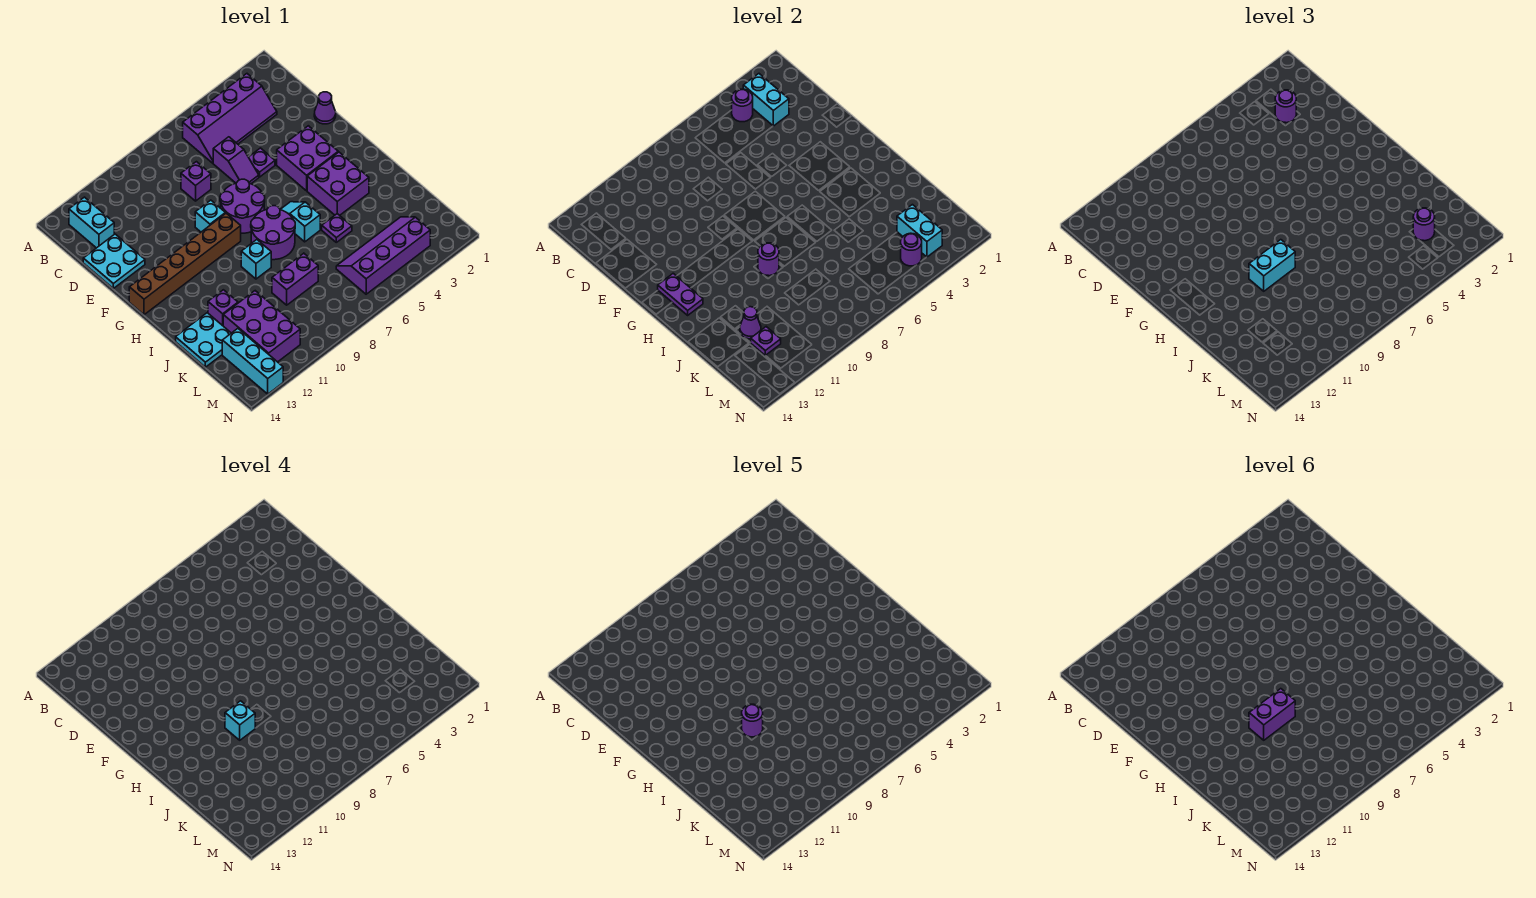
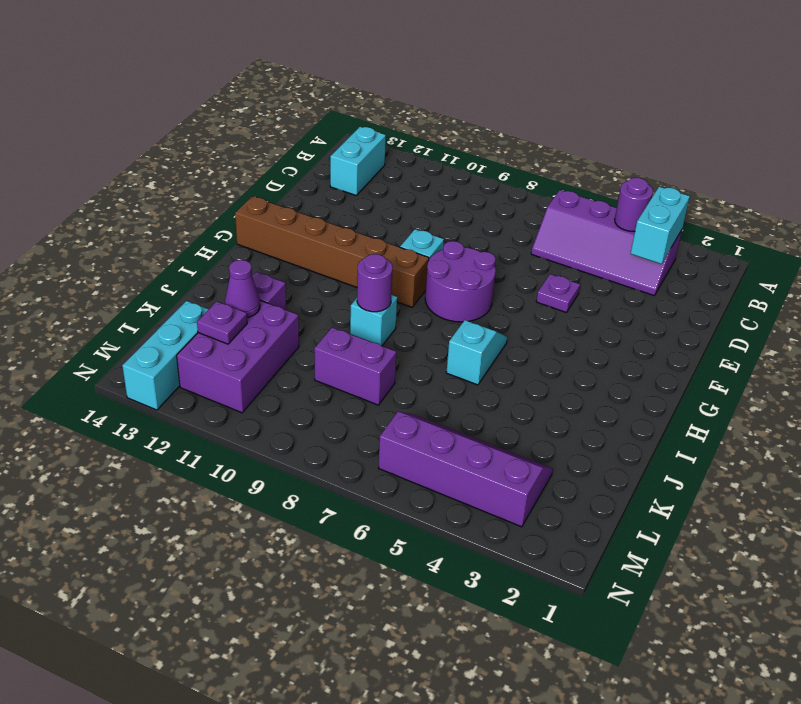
none -> purple 1x2 slope [213,137,259,184]
none -> purple 1x1 brick [181,162,211,201]
none -> cyan 2x2 plate [83,234,145,288]
none -> purple 1x1 cone [314,92,336,124]

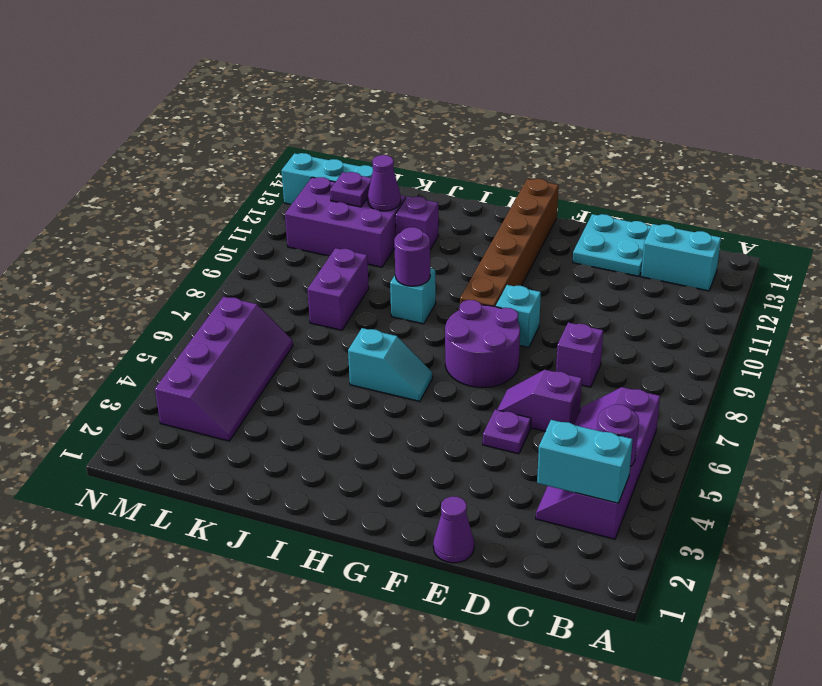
none -> purple 2x2 brick [277,126,338,191]
none -> purple 2x2 brick [307,152,369,215]
none -> purple 2x2 round brick [251,206,295,260]
none -> purple 1x1 plate [322,214,352,242]

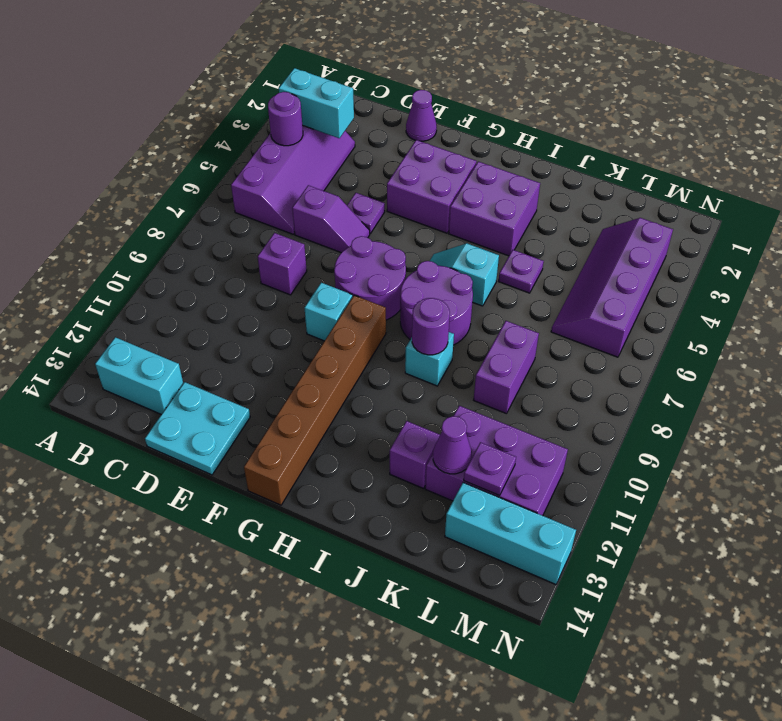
none -> cyan 2x2 plate [176,313,231,367]
none -> purple 1x2 plate [658,273,703,315]
none -> cyan 1x2 brick [897,205,942,257]
none -> purple 1x1 round brick [901,233,922,266]

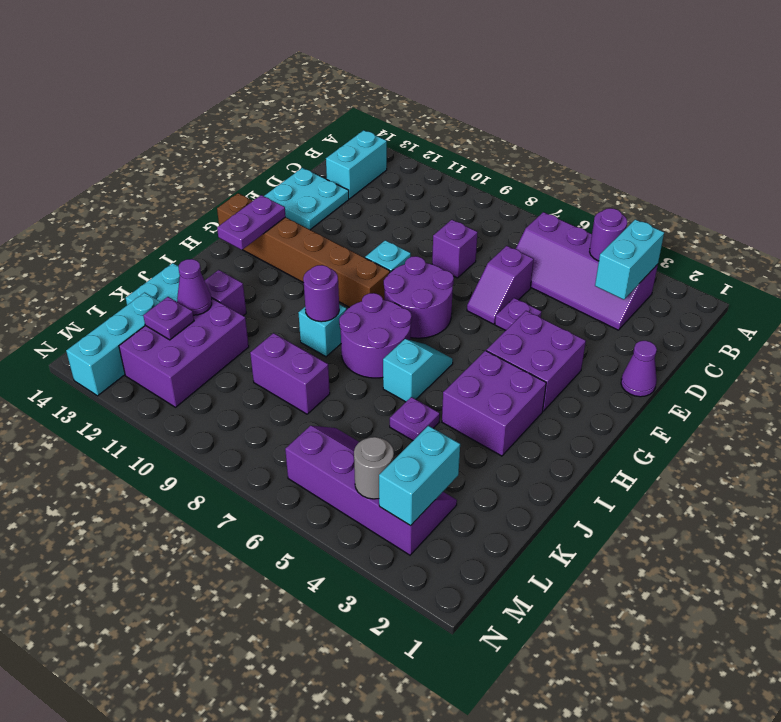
grey 1x1 round brick [354,437,394,499] -> purple 1x1 round brick [901,233,922,266]
none -> purple 1x1 round brick [1275,90,1296,123]
none -> cyan 1x2 brick [1249,240,1295,291]
none -> purple 1x1 round brick [1413,208,1435,241]
none -> cyan 1x1 brick [225,701,255,740]

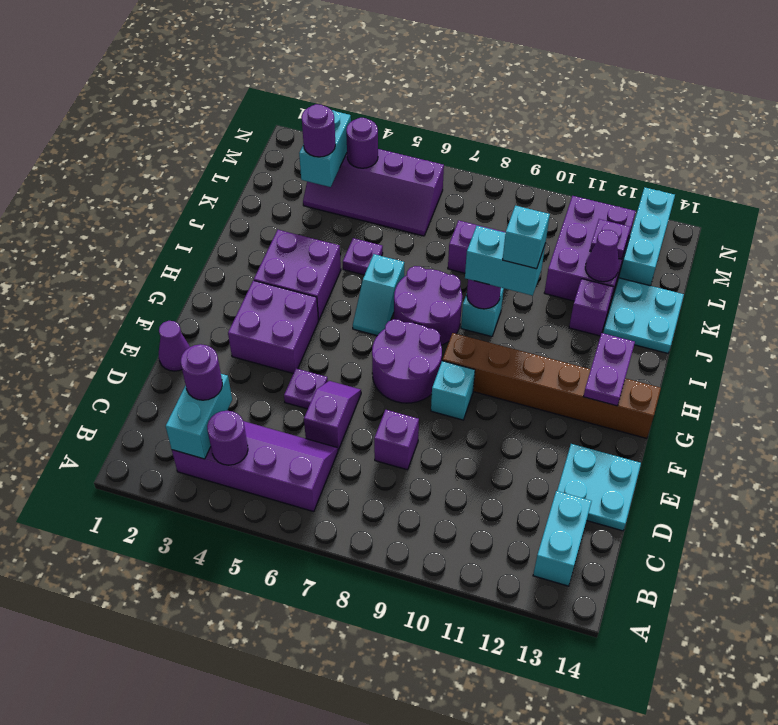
none -> purple 1x1 round brick [742,704,763,737]
none -> purple 1x2 brick [1249,689,1295,740]

